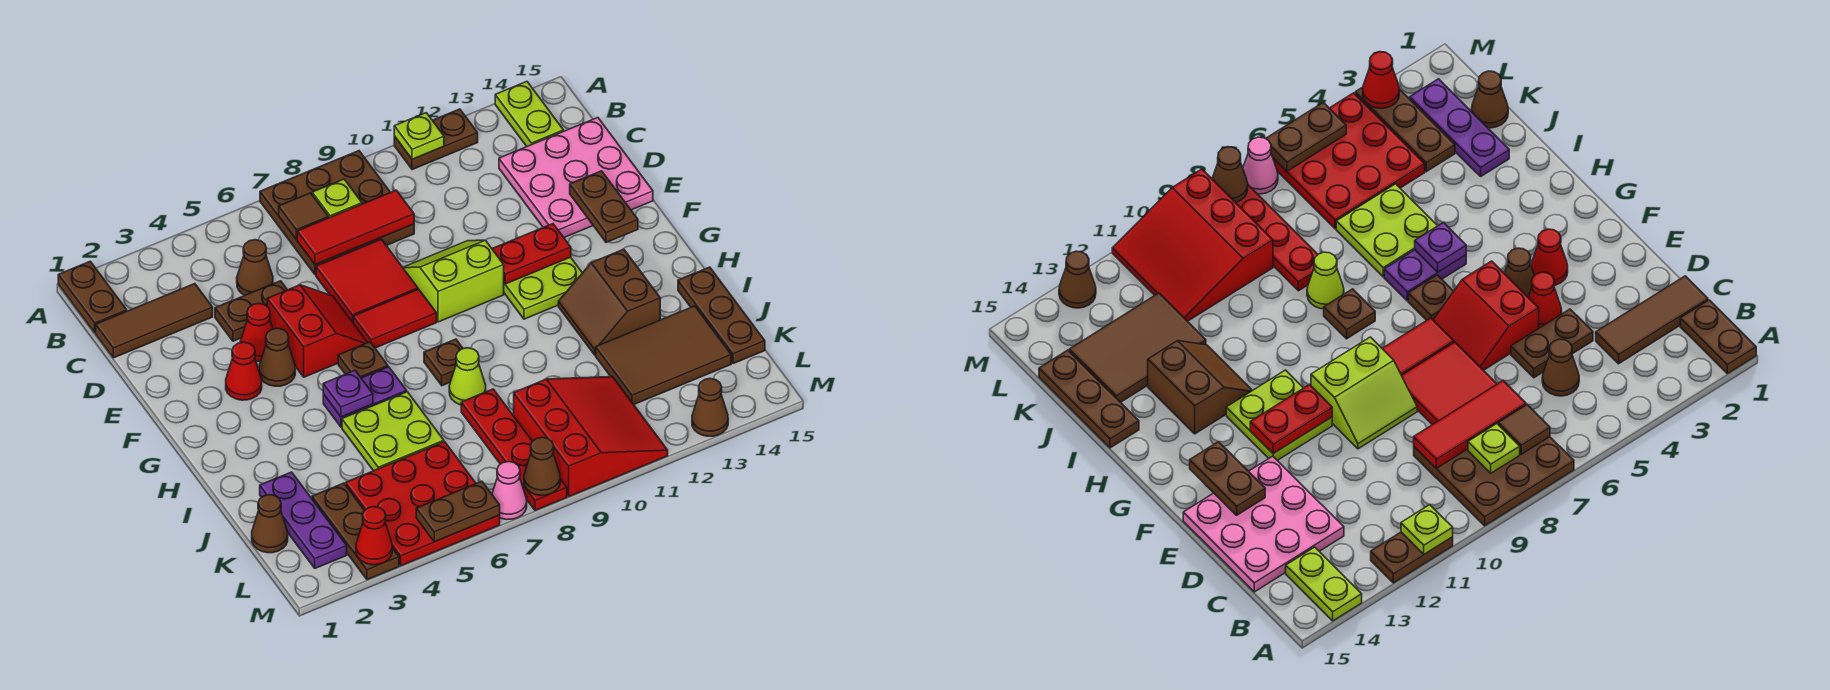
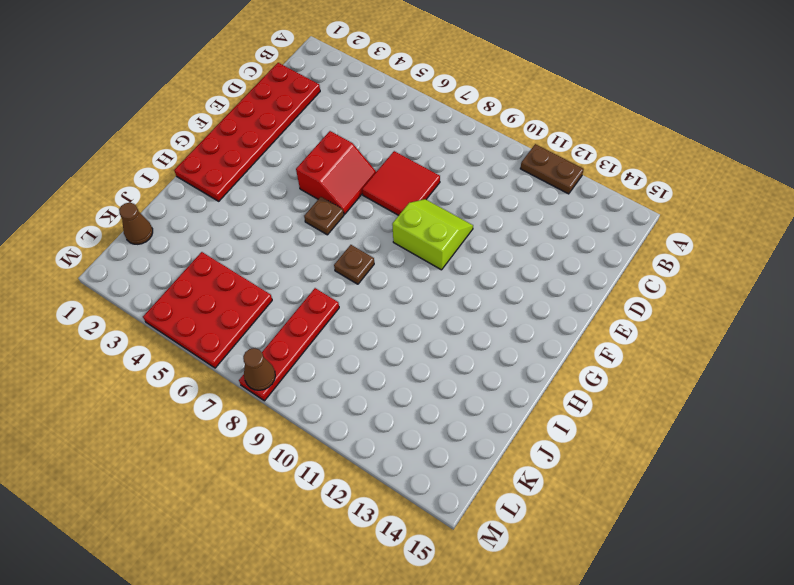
red 2x6 plate [174,63,320,201] -> brown 1x3 tile [96,284,213,358]
none -> brown 1x2 plate [58,261,127,333]
none -> brown 3x3 plate [260,151,414,275]
none -> lime 1x2 plate [495,82,564,146]
none -> brown 1x1 cone [237,240,273,295]

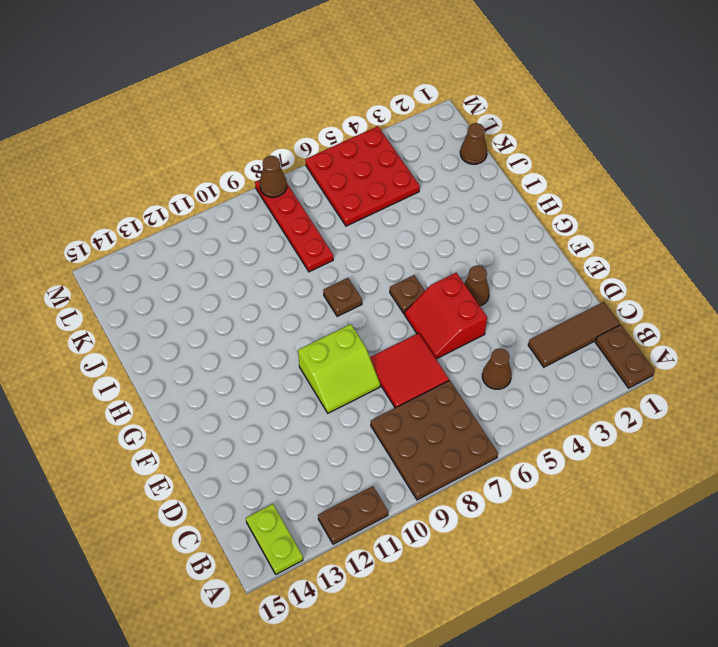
none -> pink 3x3 plate [499,118,653,237]
none -> brown 1x2 plate [215,281,287,341]
none -> red 1x1 cone [240,303,273,361]
none -> red 1x1 cone [226,342,262,400]

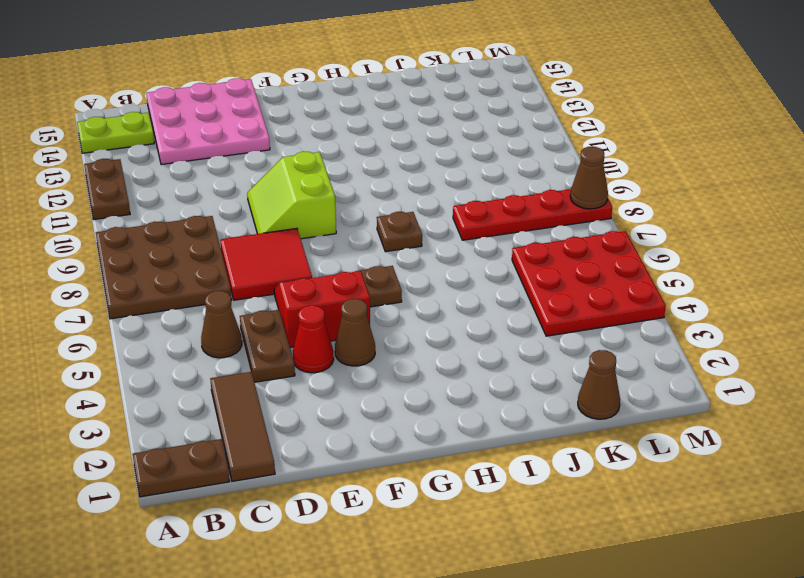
none -> red 1x1 cone [226,342,262,400]
none -> red 1x2 tile [353,289,437,348]
none -> lime 2x2 plate [504,257,582,319]
none -> purple 1x2 plate [323,367,407,427]

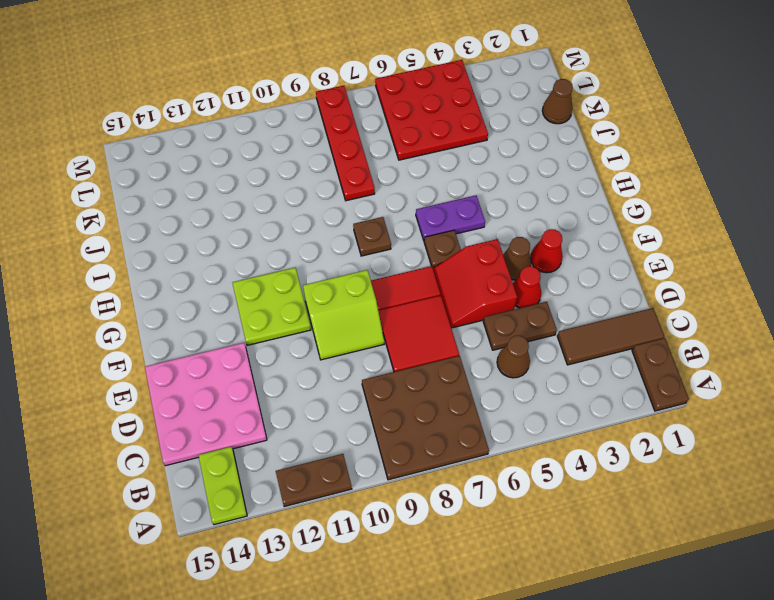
none -> brown 2x2 slope [558,249,660,355]
none -> lime 2x2 plate [342,392,444,471]
none -> lime 1x1 cone [449,348,486,405]
none -> brown 1x3 plate [678,267,765,364]

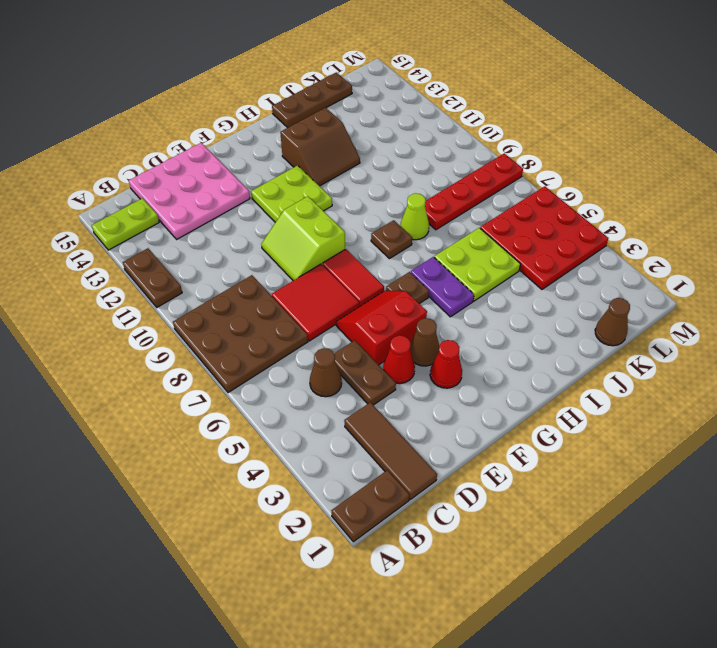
none -> purple 1x3 plate [260,472,347,568]
none -> brown 2x3 tile [596,306,731,404]
none -> brown 1x3 plate [312,483,399,580]
none -> red 3x3 slope [514,377,668,496]

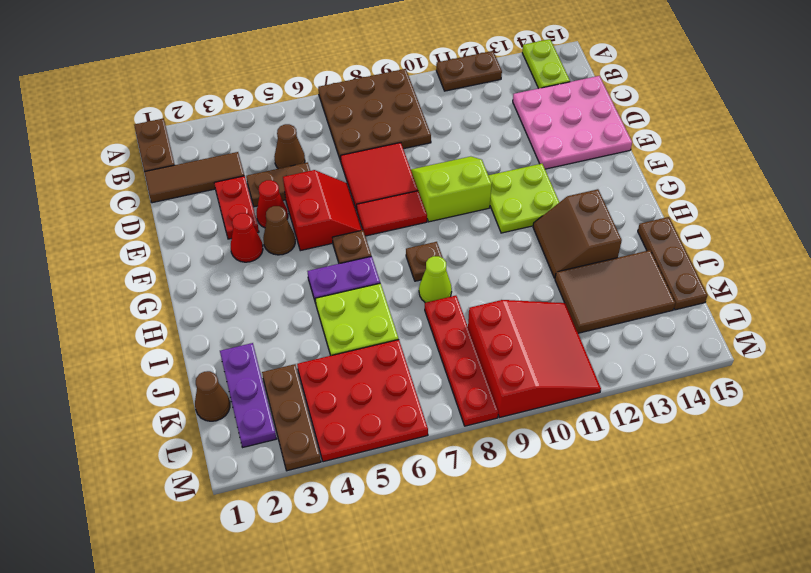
red 1x2 plate [214,176,259,239] -> red 1x2 plate turned to [492,224,571,284]
none -> pink 1x1 cone [492,462,527,520]
none -> brown 1x1 cone [692,378,728,436]
none -> lime 1x1 plate [394,113,444,159]
none -> brown 1x1 tile [279,193,328,240]

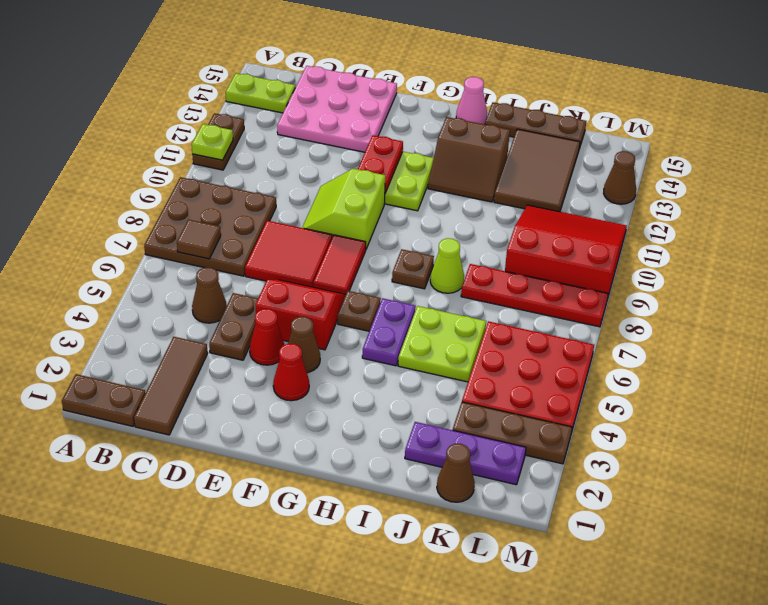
pink 1x1 cone [456,77,487,124] -> pink 1x1 cone moved to [492,462,527,520]
none -> lime 1x1 plate [312,179,362,218]
none -> red 1x3 tile [297,190,414,265]
none -> brown 1x2 plate [570,171,638,242]
none -> purple 1x1 plate [323,371,373,417]

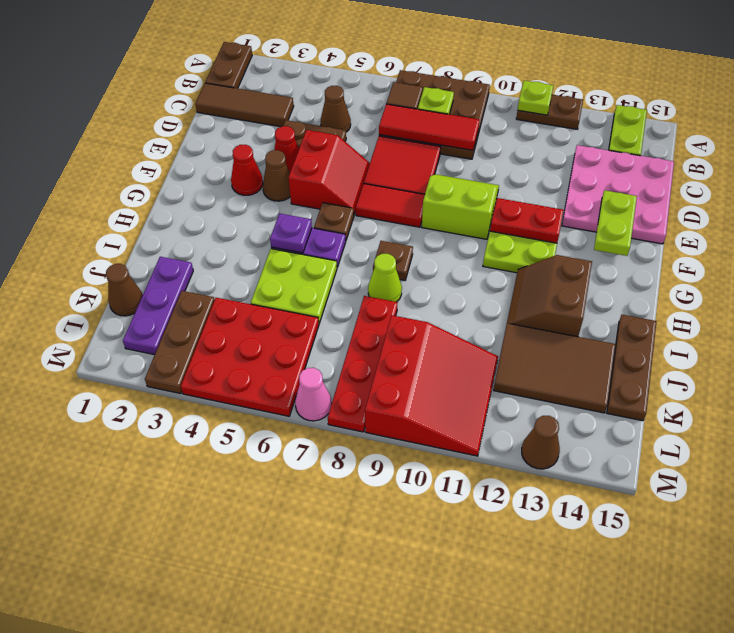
lime 1x2 plate [594,190,637,256] -> brown 1x2 plate [570,171,638,242]
none -> red 1x1 cone [356,507,392,565]
none -> brown 1x2 plate [416,481,500,542]
none -> brown 1x1 cone [524,437,560,495]

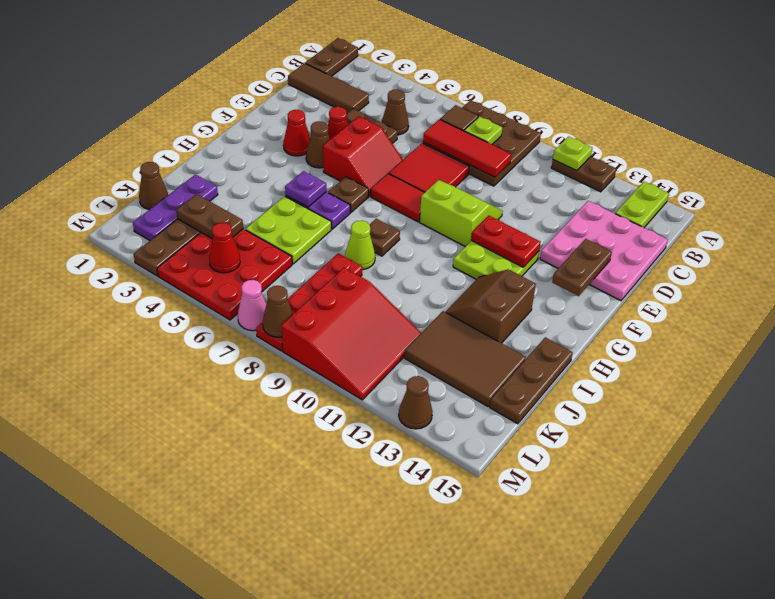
brown 1x2 plate [176,194,243,239] -> brown 1x2 plate moved to [416,481,500,542]
red 1x1 cone [209,223,240,273] -> red 1x1 cone moved to [356,507,392,565]

